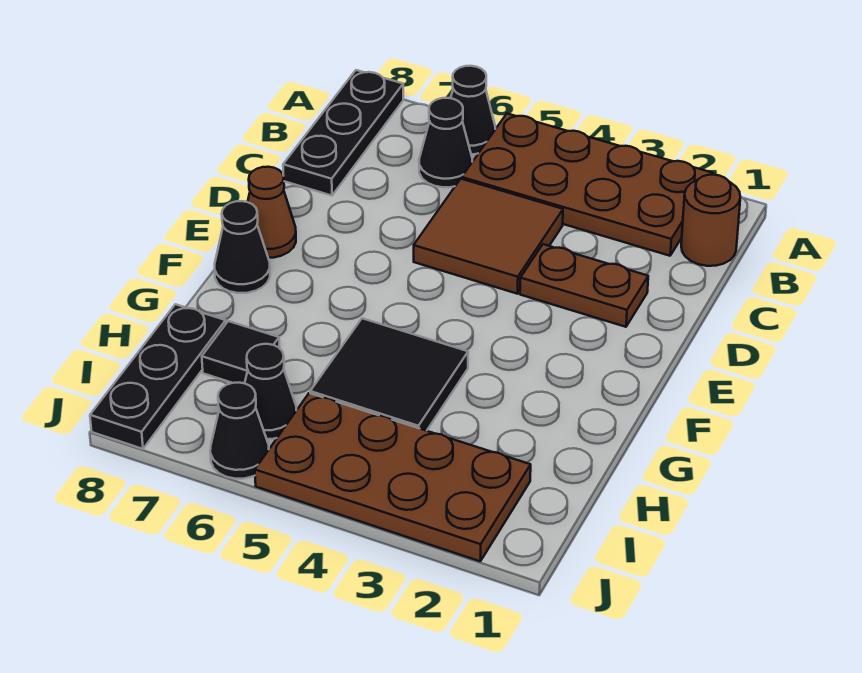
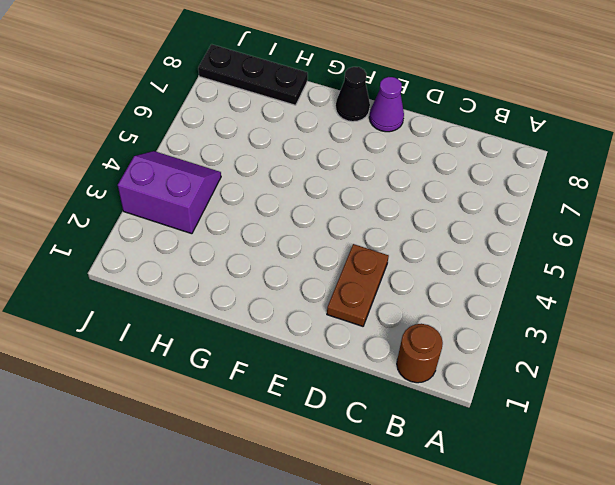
purple 1x1 cone [369,77,404,132] -> brown 1x1 cone [248,167,296,258]
purple 2x2 slope [118,151,221,234] -> brown 2x4 plate [255,393,531,561]
none -> brown 2x4 plate [462,114,713,256]
none -> black 1x1 cone [451,66,495,154]
none -> black 1x3 plate [283,70,403,196]

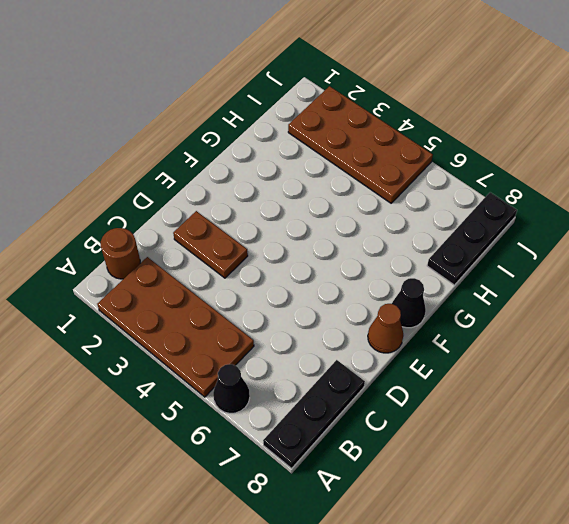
none -> black 1x1 cone [419,98,472,187]
none -> brown 2x2 tile [414,179,563,294]
none -> black 2x2 tile [310,318,468,431]

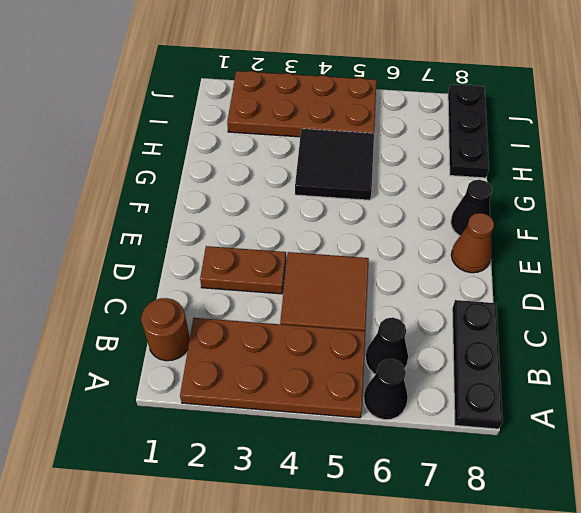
none -> black 1x1 tile [202,321,280,383]
none -> black 1x1 cone [245,344,296,439]
none -> black 1x1 cone [210,383,269,479]

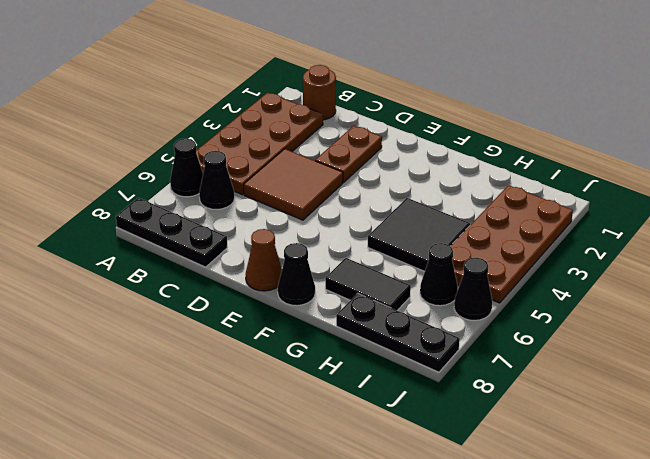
black 1x2 tile [325,258,411,310] -> black 1x1 tile [202,321,280,383]

